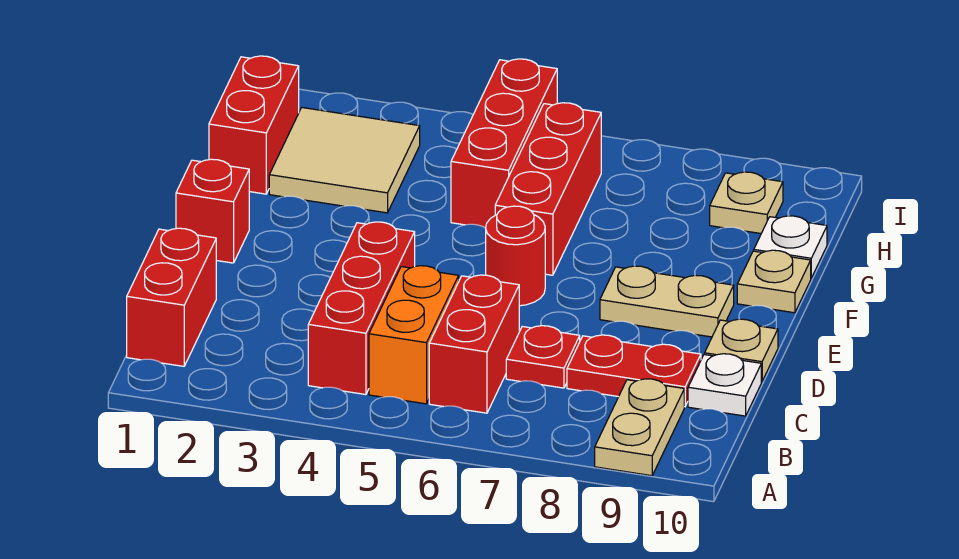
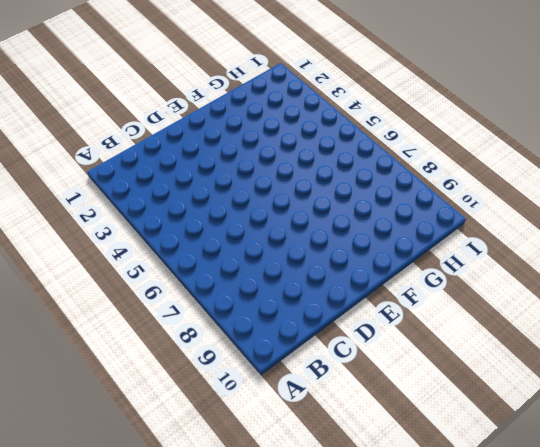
none -> tan 1x2 plate [595,379,684,476]
none -> red 1x2 brick [127,228,216,366]
none -> red 1x3 brick [308,222,415,395]

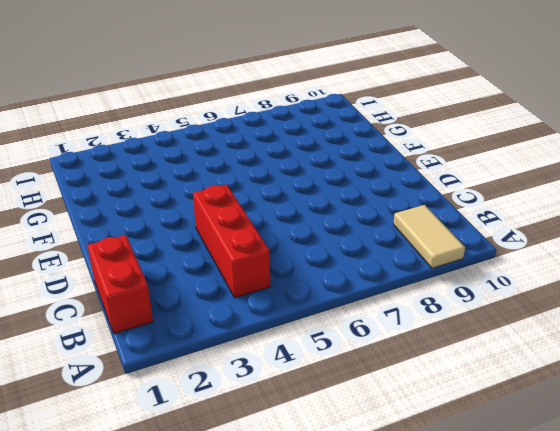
tan 1x2 tile [393,205,465,268] -> tan 1x2 plate [595,379,684,476]
none -> orange 1x2 brick [369,266,459,404]
none -> red 1x2 brick [429,275,519,413]
none -> red 1x1 plate [506,326,580,388]

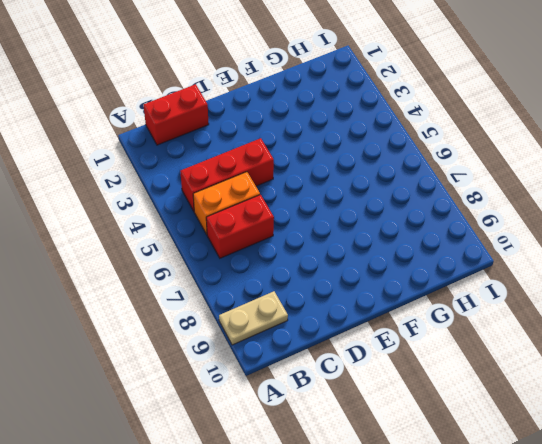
none -> red 1x1 plate [506,326,580,388]
none -> red 1x2 plate [567,335,701,407]
none -> white 1x1 plate [688,354,761,416]

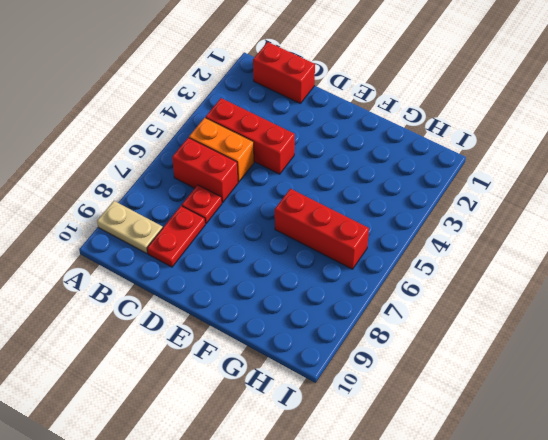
none -> white 1x1 plate [688,354,761,416]
none -> tan 1x1 plate [705,319,778,382]
none -> red 1x1 brick [176,159,249,263]

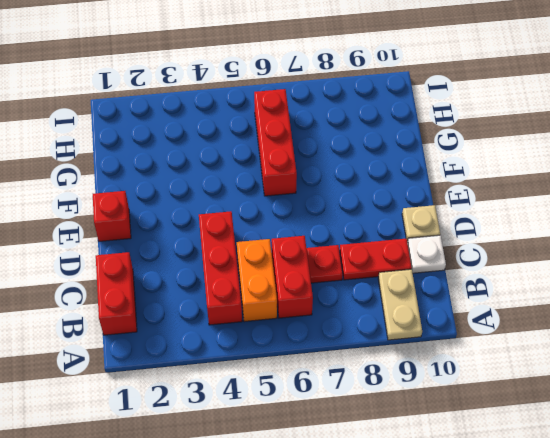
none -> red 1x1 round brick [486,206,545,306]
none -> tan 1x2 plate [600,266,734,337]
none -> tan 1x1 plate [737,250,811,313]

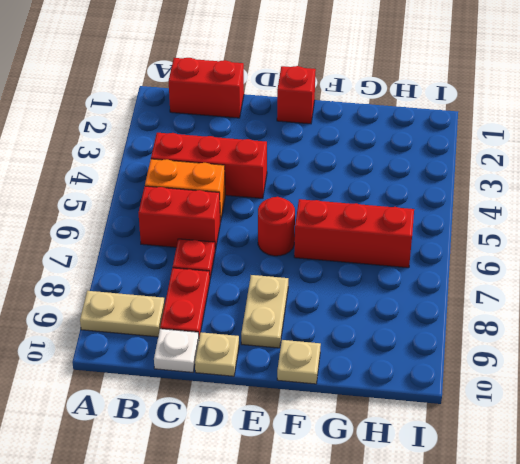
none -> red 1x2 brick [209,56,299,194]
none -> tan 2x2 tile [269,108,420,213]
none -> red 1x3 brick [451,59,557,228]

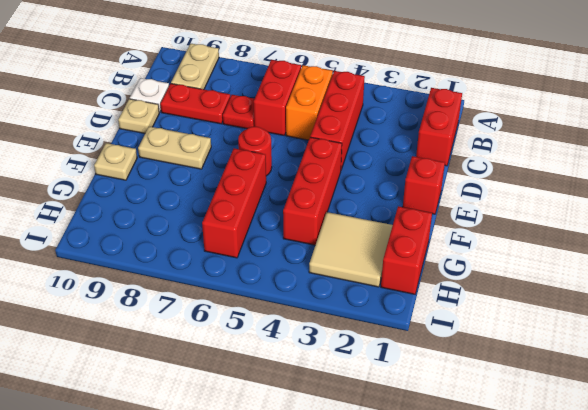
red 1x3 brick [283,137,342,245] -> red 1x3 brick moved to [451,59,557,228]
none -> white 1x1 plate [754,216,827,278]
none -> tan 1x1 plate [710,172,783,233]

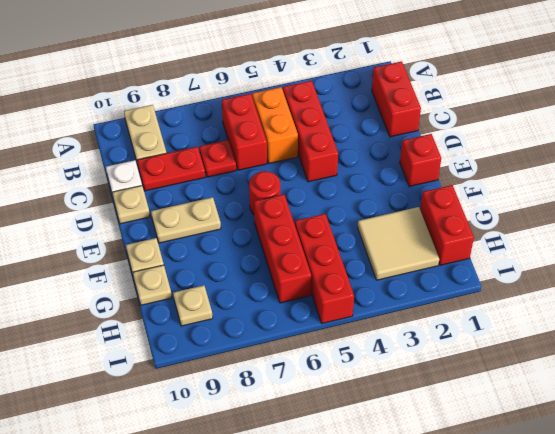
tan 1x1 plate [133,265,172,305] -> white 1x1 plate [754,216,827,278]

